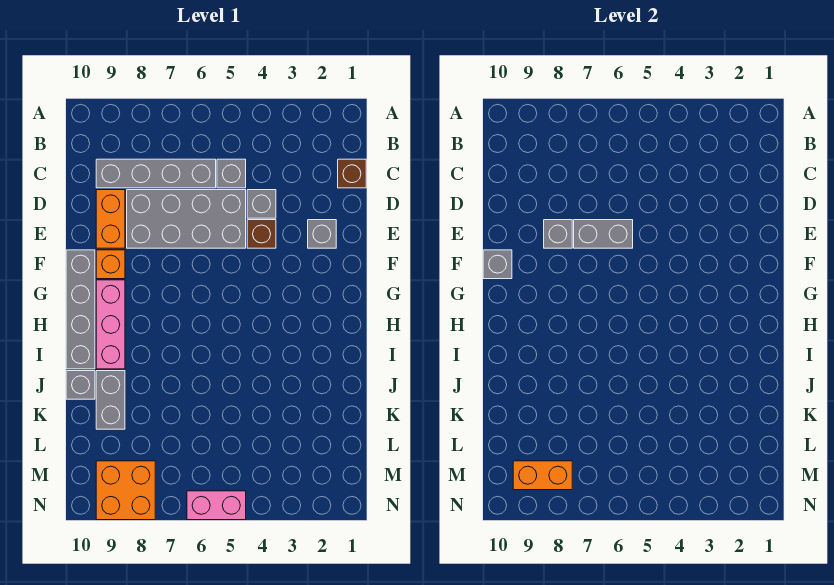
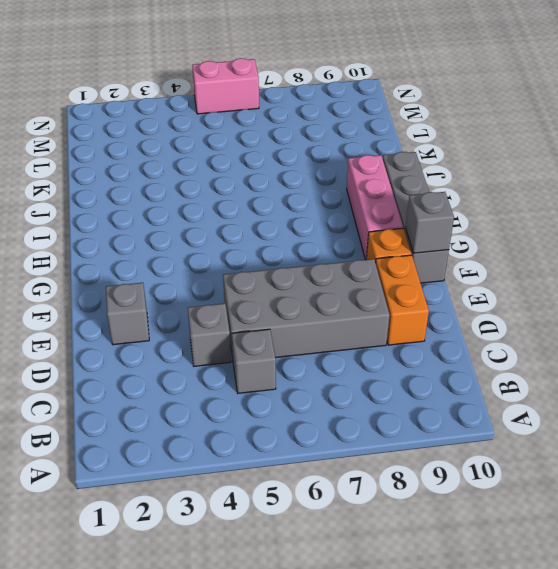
none -> brown 1x1 brick [338,159,366,188]
none -> grey 1x4 brick [96,159,216,188]
none -> brown 1x1 brick [247,220,276,248]

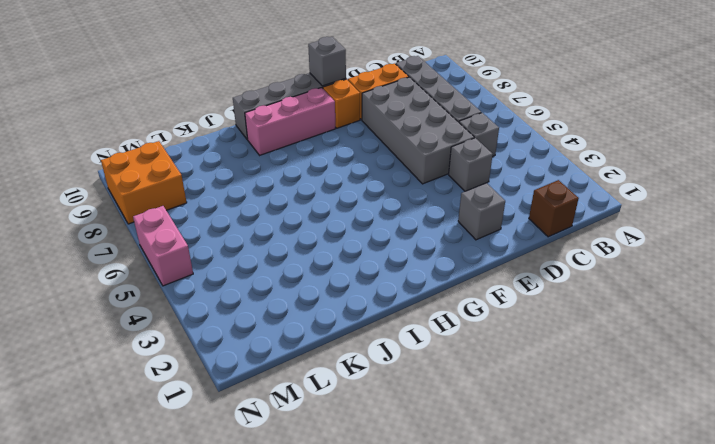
none -> brown 1x1 brick [247,220,276,248]
none -> grey 1x2 brick [96,371,125,429]
none -> grey 1x1 brick [66,371,95,399]

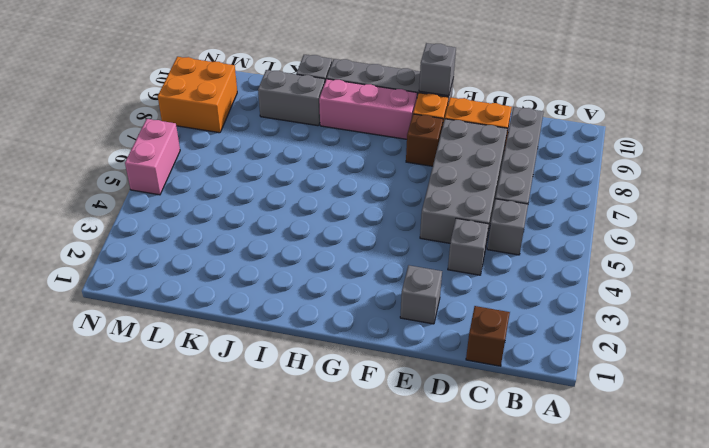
brown 1x1 brick [406,114,443,166] -> brown 1x1 brick moved to [247,220,276,248]
none -> grey 1x2 brick [574,220,633,248]
none -> grey 1x1 brick [544,220,572,248]
none -> orange 1x2 brick [513,461,572,490]

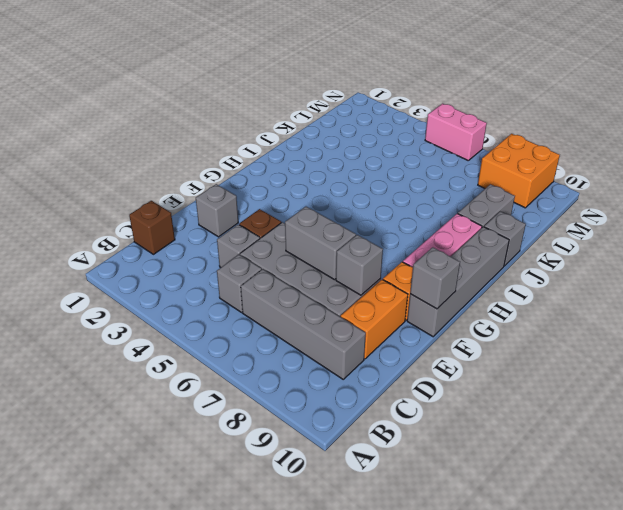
none -> orange 1x2 brick [513,461,572,490]

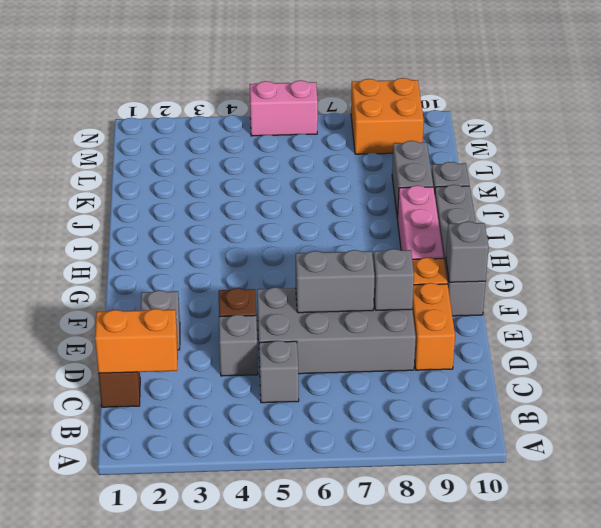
orange 1x2 brick [95,309,178,373] -> orange 1x2 brick moved to [513,461,572,490]
none -> grey 1x4 brick [96,159,216,188]

